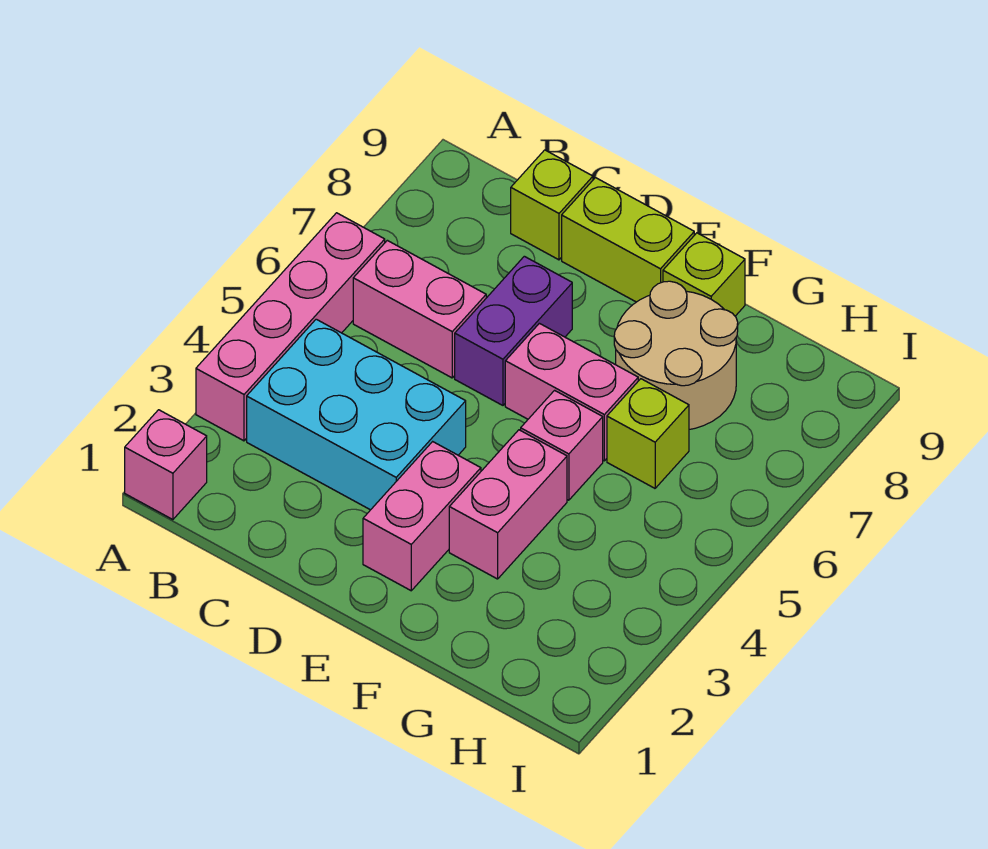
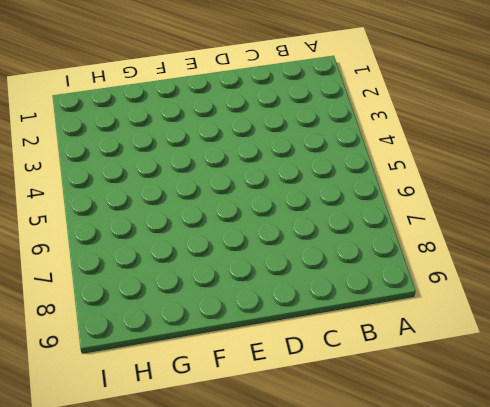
none -> pink 1x1 brick [125,410,207,520]
none -> pink 1x4 brick [196,213,385,441]
none -> cyan 2x3 brick [247,319,466,510]

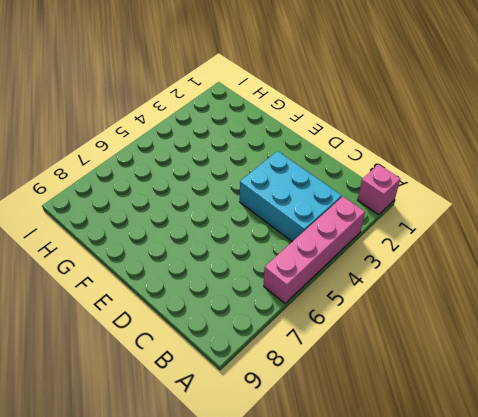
none -> pink 1x2 brick [353,240,486,378]
none -> lime 1x1 brick [511,150,593,260]
none -> purple 1x2 brick [455,256,572,405]

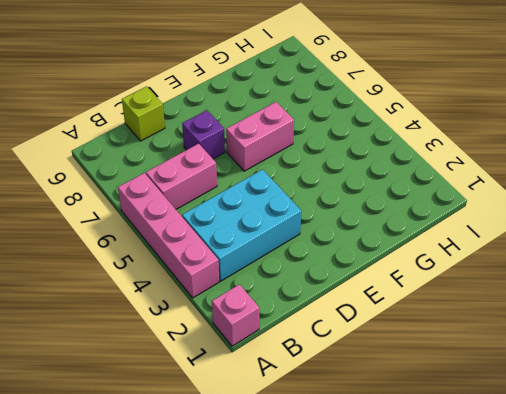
purple 1x1 brick [182,110,225,159] -> purple 1x2 brick [455,256,572,405]
none -> lime 1x2 brick [562,178,694,302]
none -> pink 1x2 brick [363,442,481,591]
none -> pink 1x2 brick [449,430,567,579]

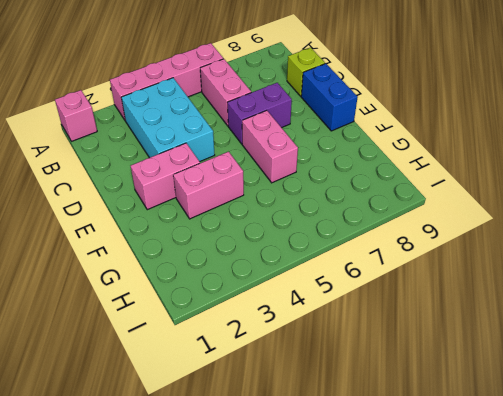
blue 1x2 brick [301,64,358,131] -> lime 1x2 brick [562,178,694,302]
none -> pink 1x1 brick [521,390,603,500]
none -> tan 2x2 round brick [614,281,738,430]
none -> lime 1x1 brick [663,233,745,316]

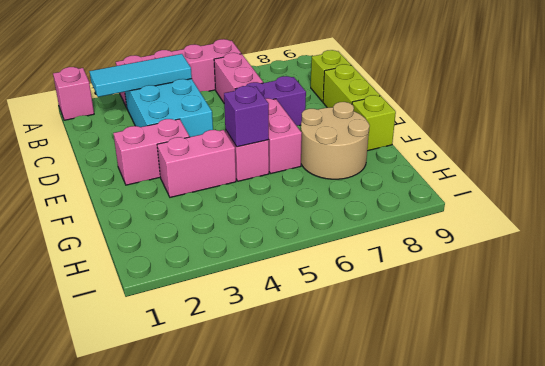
cyan 1x3 tile [89,54,192,97] -> none
purple 1x1 brick [224,86,269,147] -> none
none -> lime 1x1 brick [607,379,689,488]

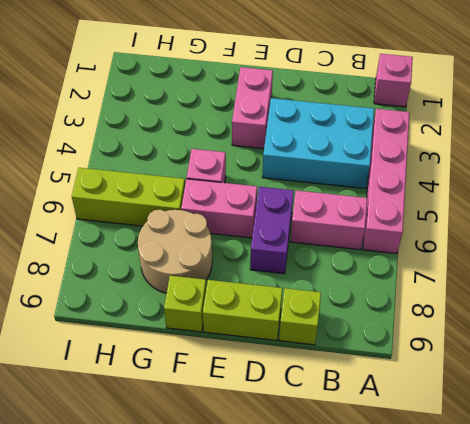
lime 1x3 brick [72,168,185,226] -> lime 1x1 brick [607,379,689,488]
none -> pink 1x2 brick [449,430,567,579]

